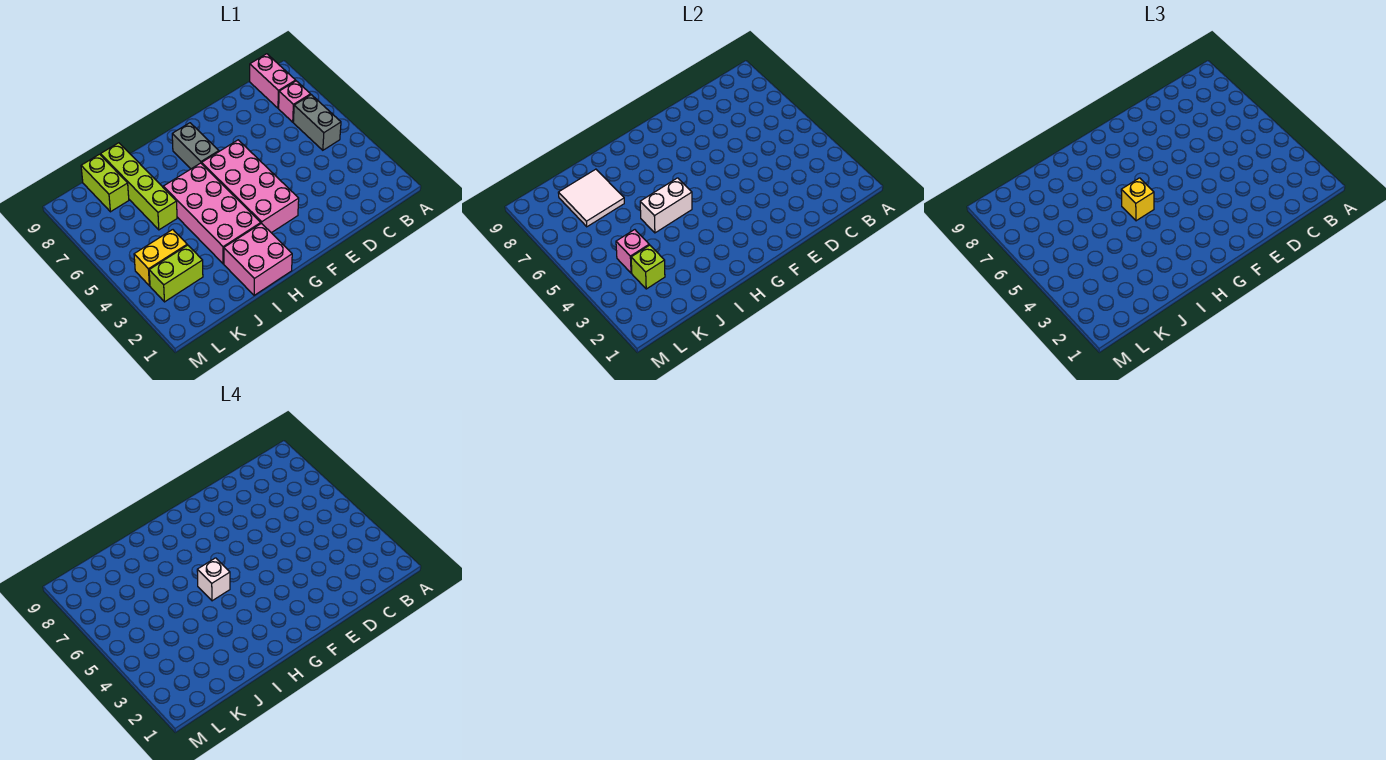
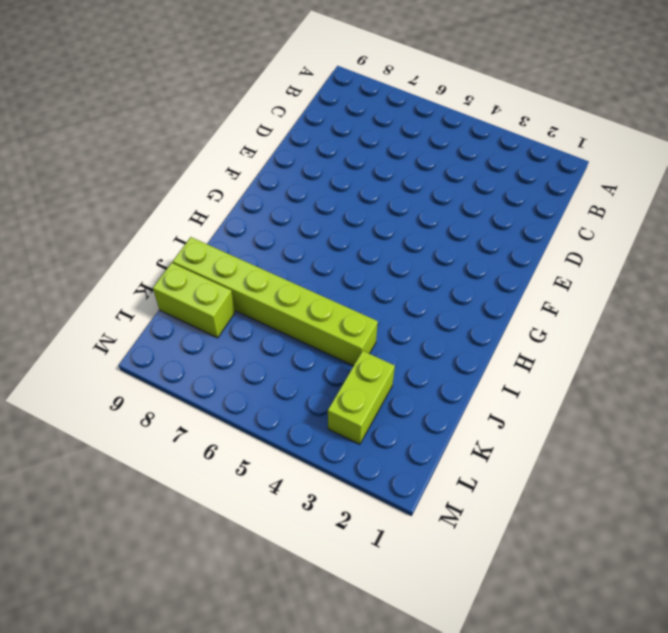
lime 1x6 brick [173,237,378,366] -> lime 1x4 brick [101,143,177,230]
none -> grey 1x2 brick [293,95,341,150]
none -> pink 1x1 brick [279,81,311,122]
none -> pink 1x2 brick [250,54,296,108]

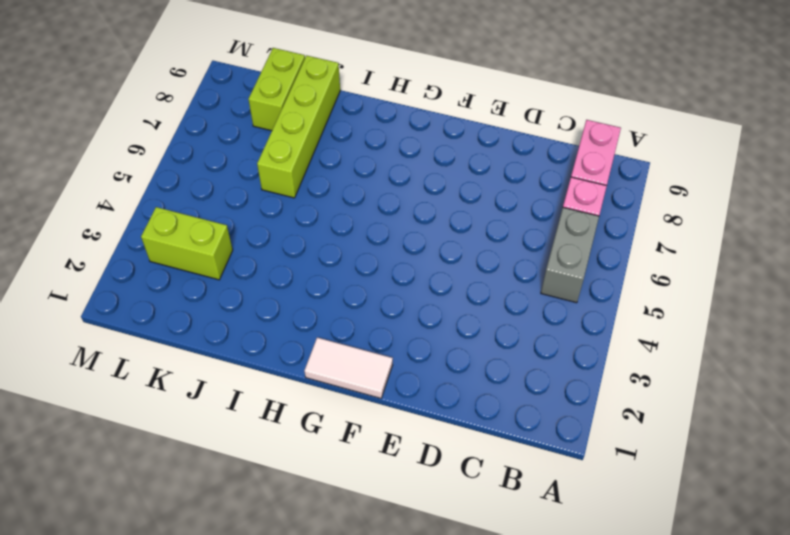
white 1x2 tile [304,338,393,398] -> none
none -> pink 2x4 brick [202,140,299,233]
none -> grey 1x2 brick [172,123,219,169]
none -> pink 2x2 brick [224,223,292,295]

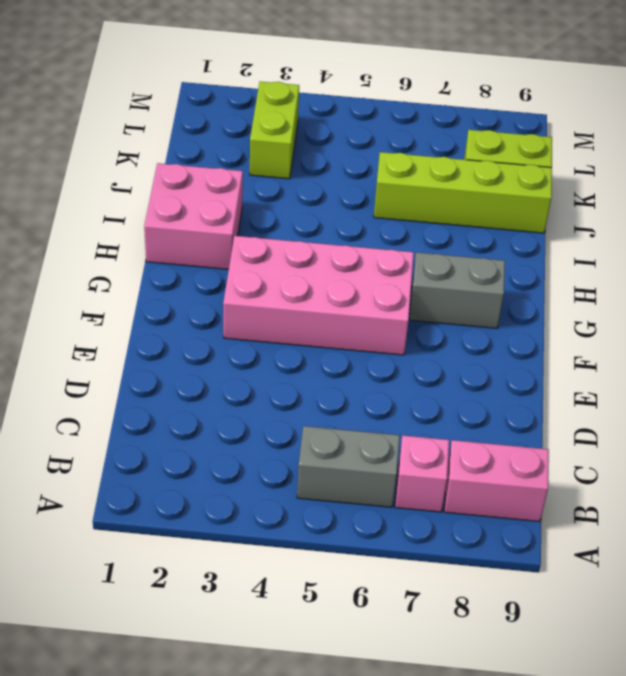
none -> pink 2x4 brick [163,163,261,264]
none -> yellow 1x2 brick [134,230,187,286]
none -> white 1x2 brick [640,178,692,233]

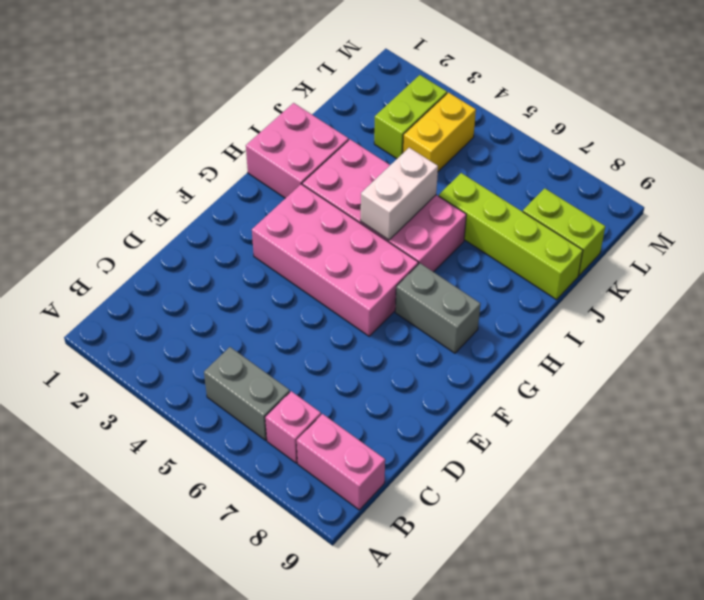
none -> white 2x2 tile [558,169,624,227]
none -> lime 1x1 brick [631,245,665,289]
none -> pink 1x1 brick [616,230,649,273]

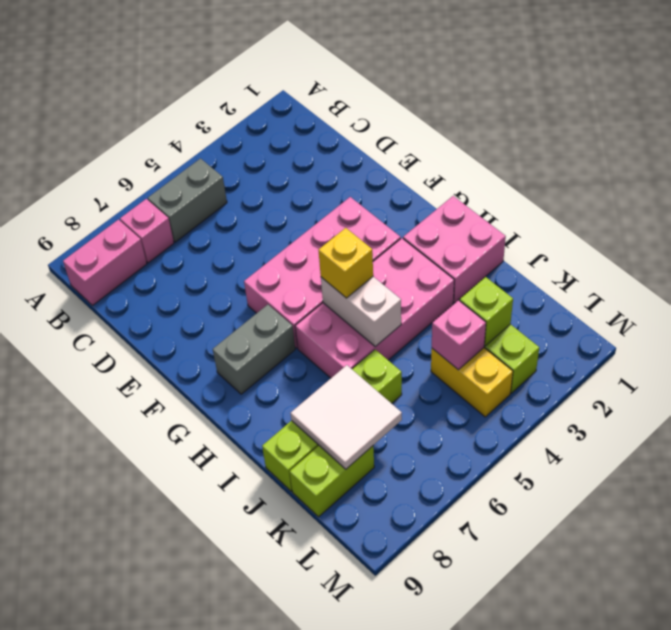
none -> white 1x1 brick [197,558,230,601]

